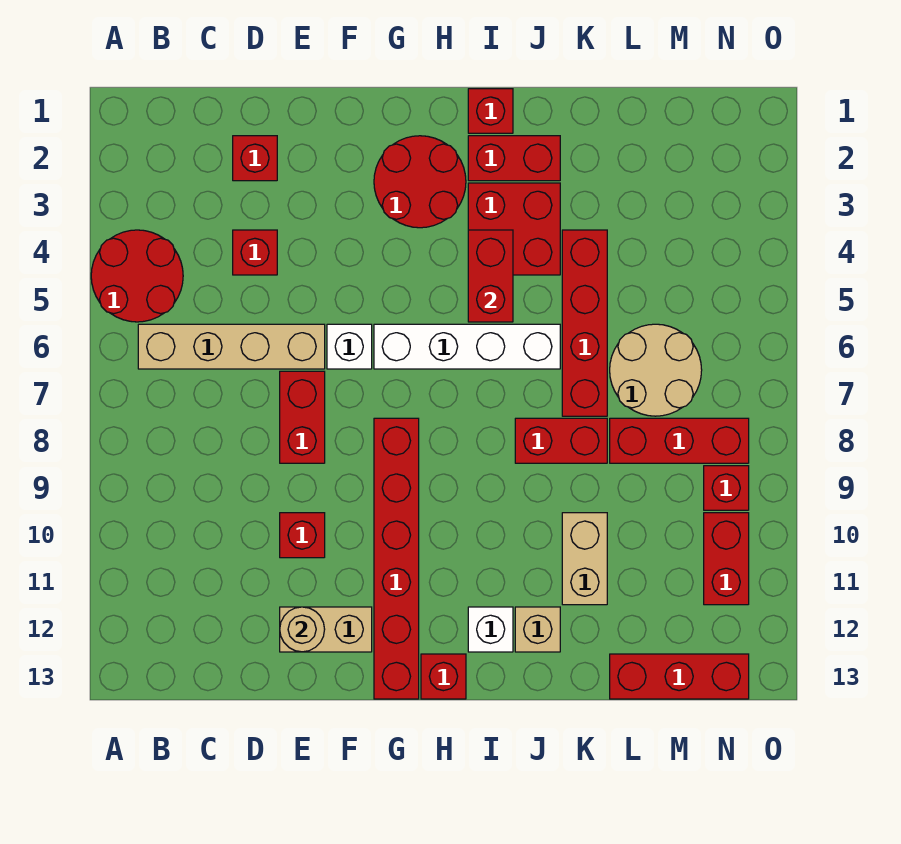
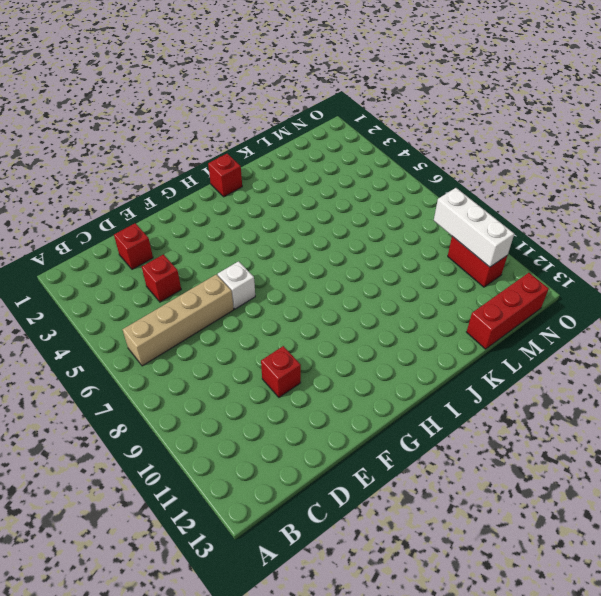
white 1x3 brick [434,188,514,267] -> none
none -> red 2x2 round brick [91,230,183,322]
none -> red 1x2 brick [280,371,325,463]
none -> tan 1x2 brick [280,607,372,652]

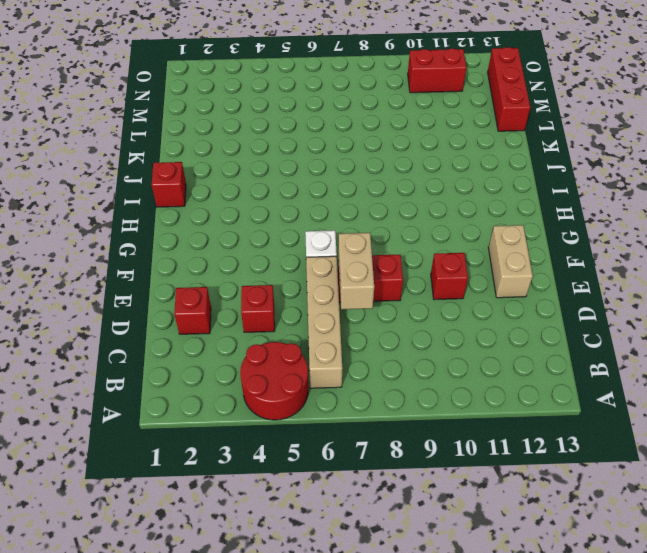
tan 1x2 brick [338,233,374,309] -> tan 1x2 brick turned to [562,513,607,605]
none -> red 2x2 round brick [374,136,466,228]
none -> white 1x4 brick [374,324,560,369]
none -> red 1x6 brick [374,418,419,699]

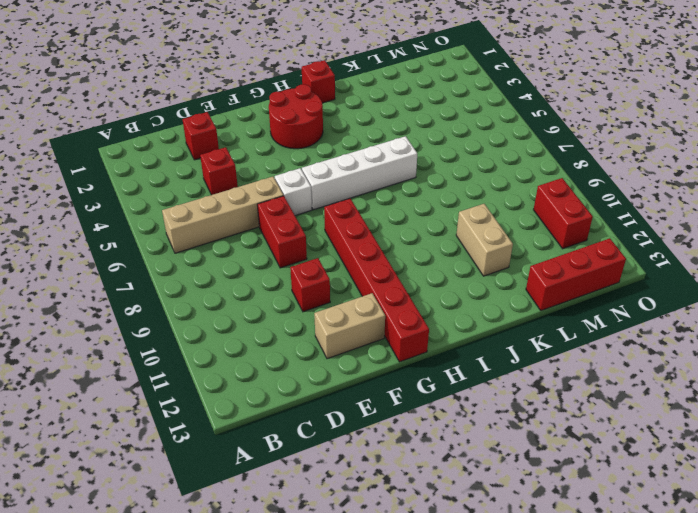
none -> red 2x2 round brick [91,230,183,322]
none -> red 1x1 brick [421,654,466,699]
none -> red 1x2 brick [468,136,560,181]

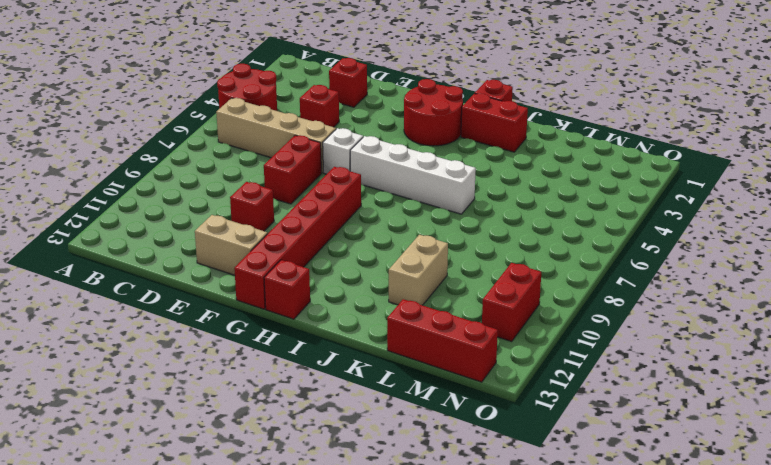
none -> red 2x2 brick [468,183,560,275]
none -> white 1x1 brick [468,607,513,652]
none -> red 1x2 brick [515,418,607,463]

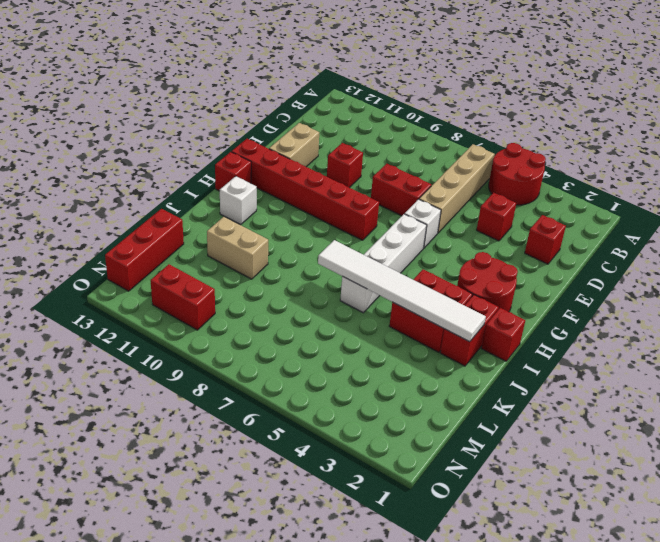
white 1x6 tile [318,240,486,342] -> none
none -> red 1x2 brick [515,418,607,463]
none -> tan 1x1 brick [515,607,560,652]
none -> red 1x4 brick [562,230,607,416]

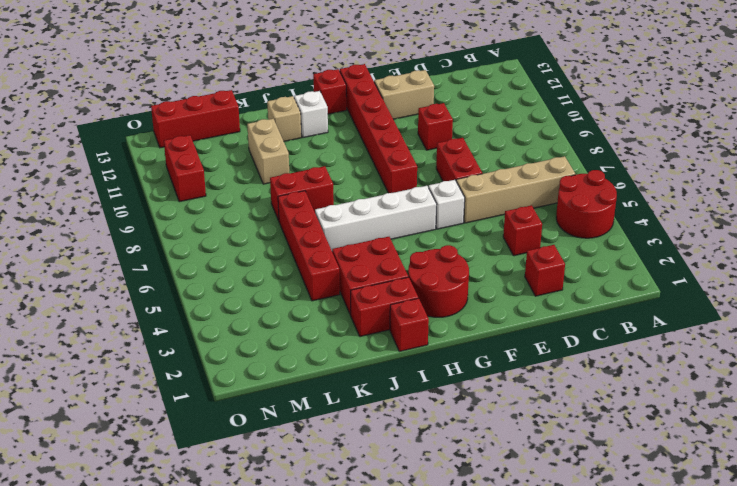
none -> tan 2x2 round brick [610,324,702,416]
none -> red 1x3 brick [610,418,749,463]
none -> red 1x1 brick [704,466,749,510]

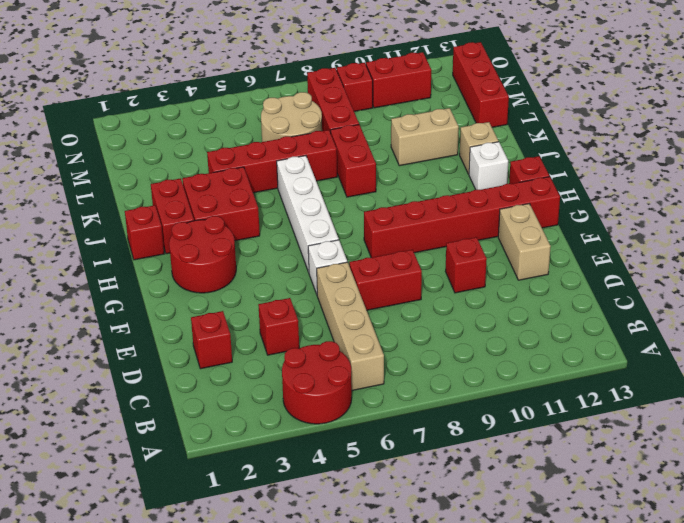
none -> tan 1x1 round brick [280,607,325,652]
none -> red 1x2 brick [468,230,513,322]

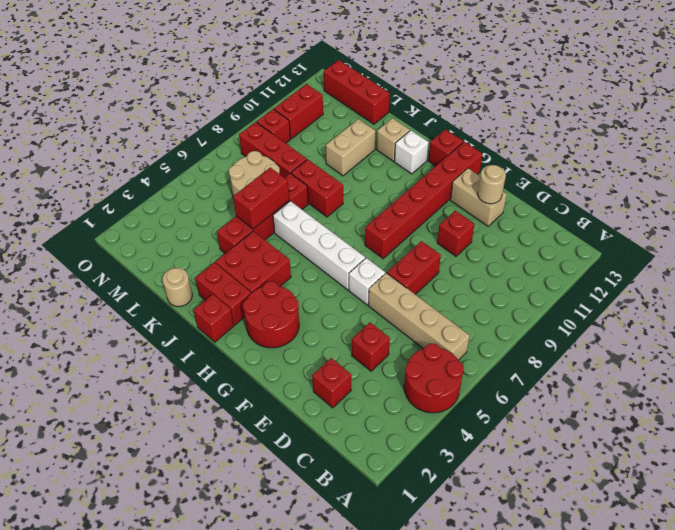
tan 1x1 round brick [163,268,192,306] -> none
red 1x2 brick [233,167,289,229] -> red 1x2 brick moved to [468,230,513,322]

